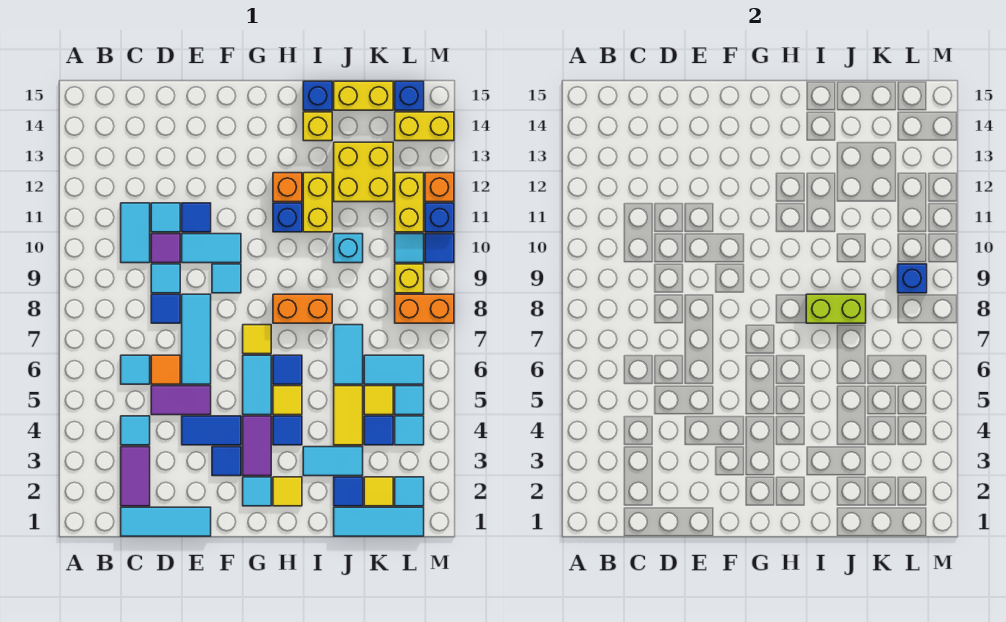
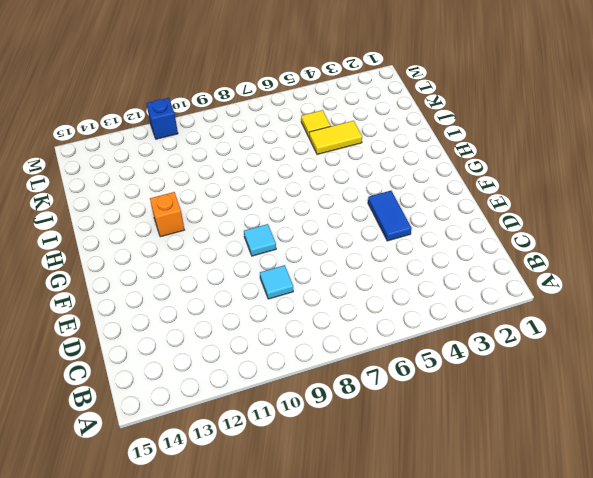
none -> cyan 1x3 tile [121,507,211,536]
none -> purple 1x2 tile [121,447,150,506]
none -> cyan 1x1 tile [121,416,150,445]
none -> cyan 1x1 tile [121,355,150,384]

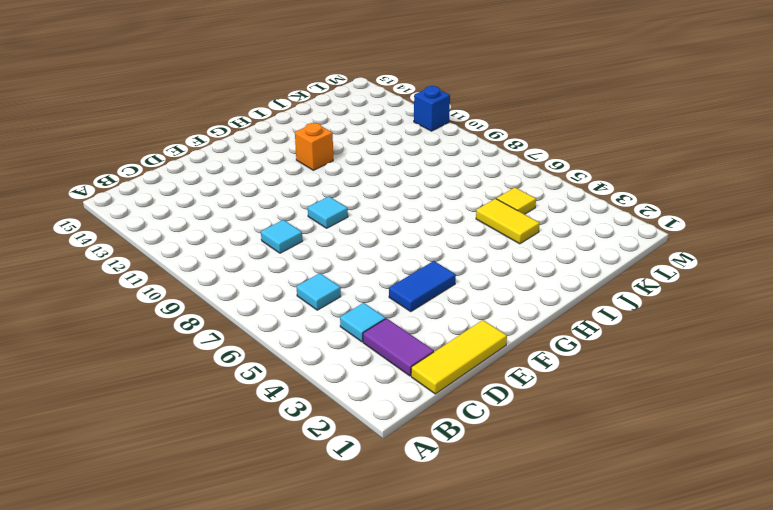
yellow 1x3 tile [411,320,507,394] -> cyan 1x3 tile [121,507,211,536]
none -> cyan 1x2 tile [121,203,150,263]
none -> purple 1x2 tile [151,386,211,415]
none -> orange 1x1 tile [151,355,180,384]
none -> blue 1x1 tile [151,294,180,323]

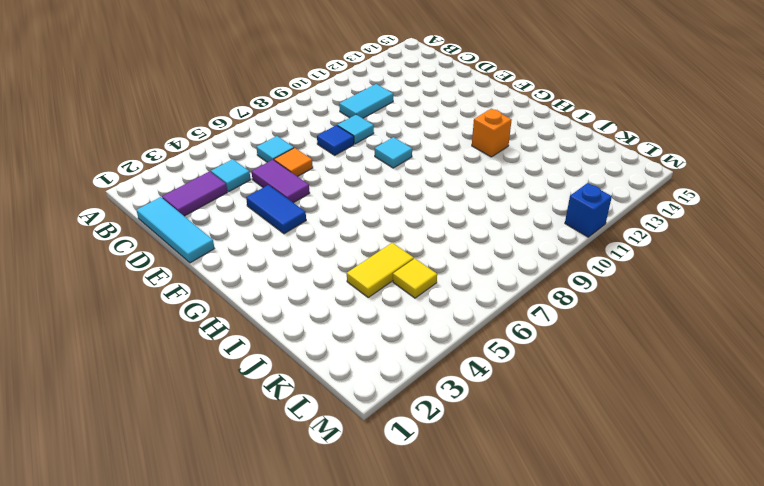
none -> purple 1x1 tile [151,234,180,263]
none -> cyan 1x1 tile [151,203,180,232]
none -> cyan 1x3 tile [182,294,211,384]
none -> cyan 1x2 tile [182,234,241,263]

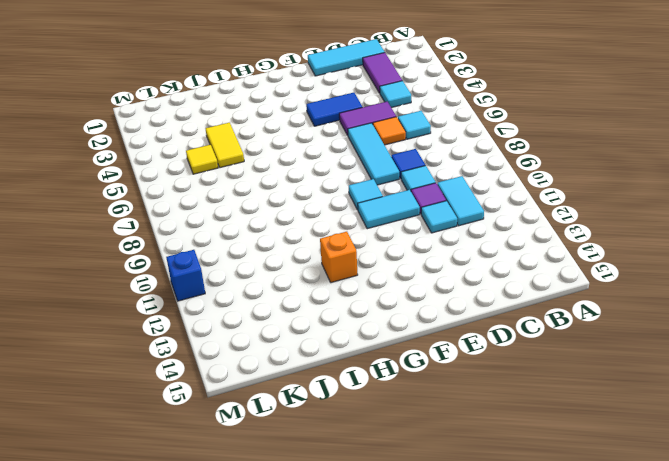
none -> blue 1x1 tile [182,203,211,232]
none -> blue 1x1 tile [212,447,241,476]
none -> cyan 1x1 tile [243,477,271,506]
none -> purple 1x2 tile [243,416,271,476]

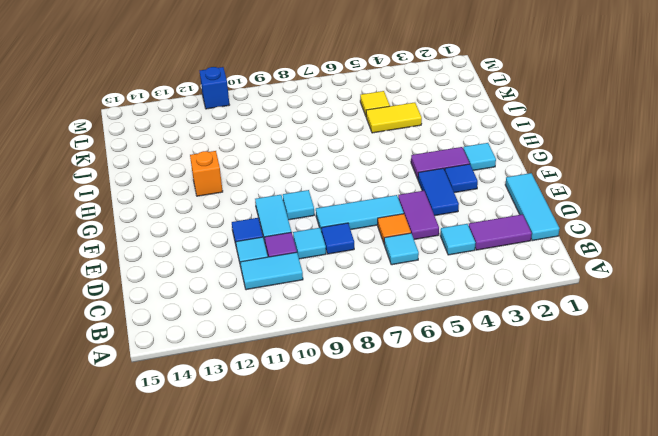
none -> cyan 1x2 tile [243,355,271,415]
none -> yellow 1x1 tile [243,325,271,354]
none -> yellow 1x1 tile [273,477,302,506]
none -> blue 1x1 tile [273,416,302,445]

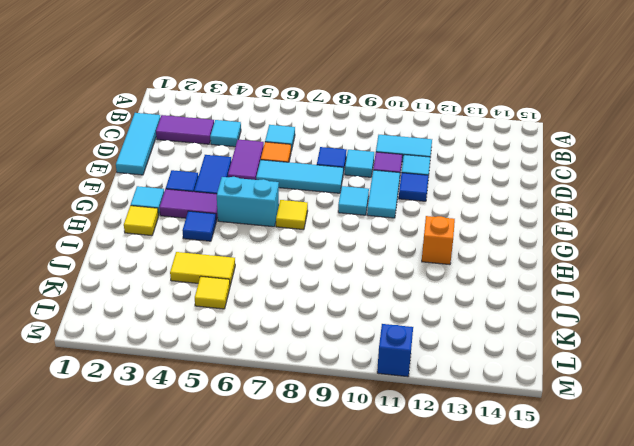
cyan 1x2 brick [217,177,279,227] -> cyan 1x2 tile [243,355,271,415]
none -> yellow 1x1 tile [273,386,302,415]
none -> blue 1x1 tile [273,355,302,384]
none -> orange 1x2 brick [273,294,332,323]
none -> blue 1x1 brick [273,203,302,232]

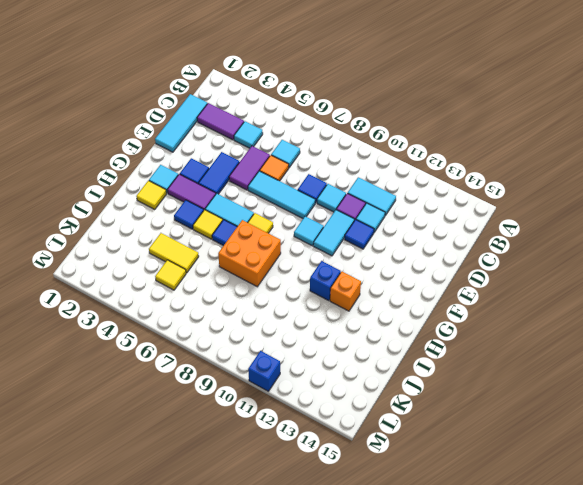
orange 2x2 brick [218,220,281,287] -> orange 1x2 brick [273,294,332,323]
none -> cyan 1x2 tile [303,447,363,476]
none -> yellow 1x2 brick [303,173,332,232]
none -> yellow 1x1 brick [303,112,332,141]
none -> blue 1x1 brick [303,81,332,110]

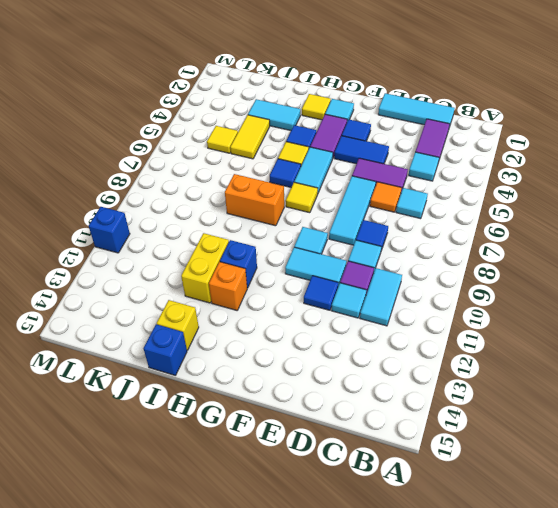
none -> cyan 1x3 tile [334,507,424,536]
none -> blue 1x1 tile [334,477,363,506]
none -> cyan 1x2 tile [334,325,363,384]
none -> cyan 1x1 brick [334,234,363,263]

